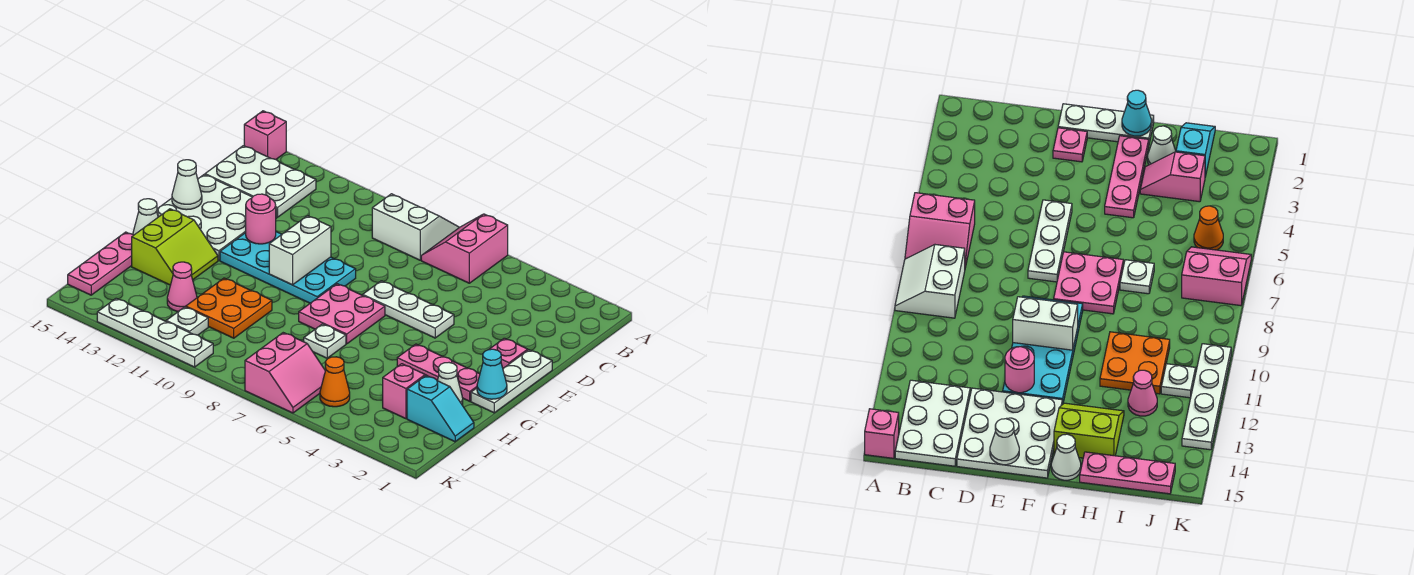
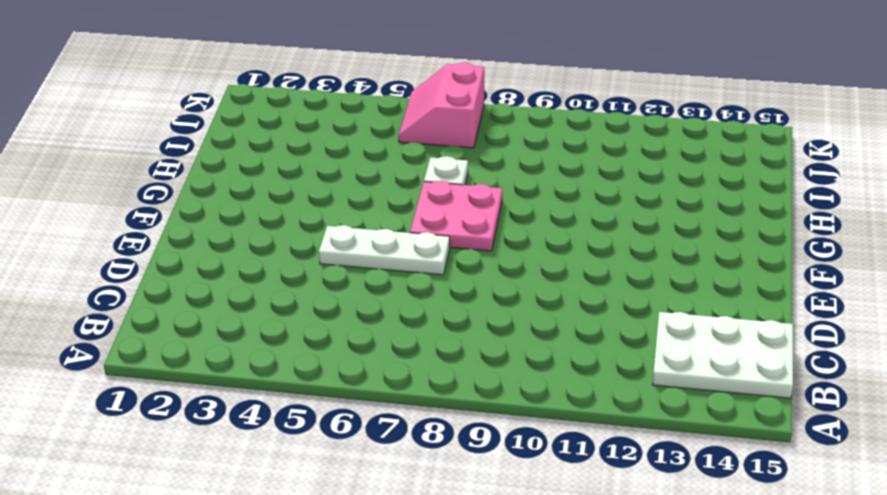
none -> pink 2x2 slope [421,214,508,283]
none -> white 2x2 slope [372,194,459,260]
none -> pink 1x1 brick [244,111,286,159]

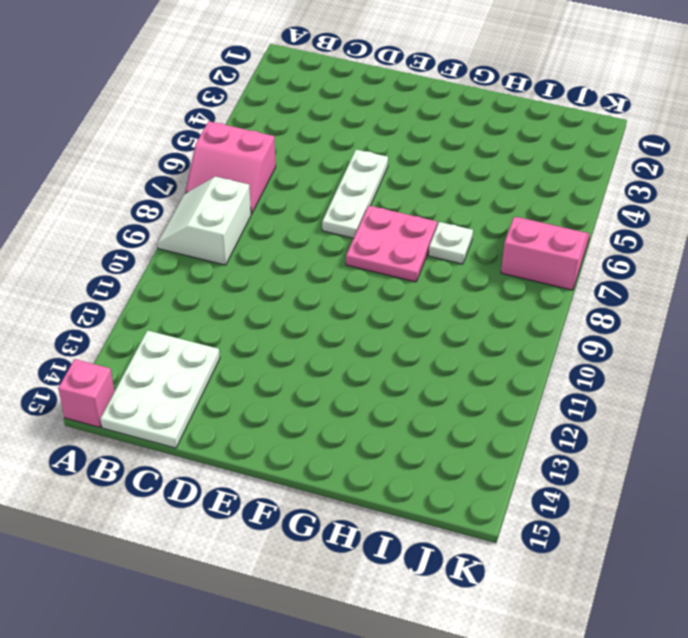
none -> white 3x3 plate [157,175,277,261]
none -> white 1x3 plate [471,350,552,413]
none -> pink 1x1 plate [489,338,528,368]

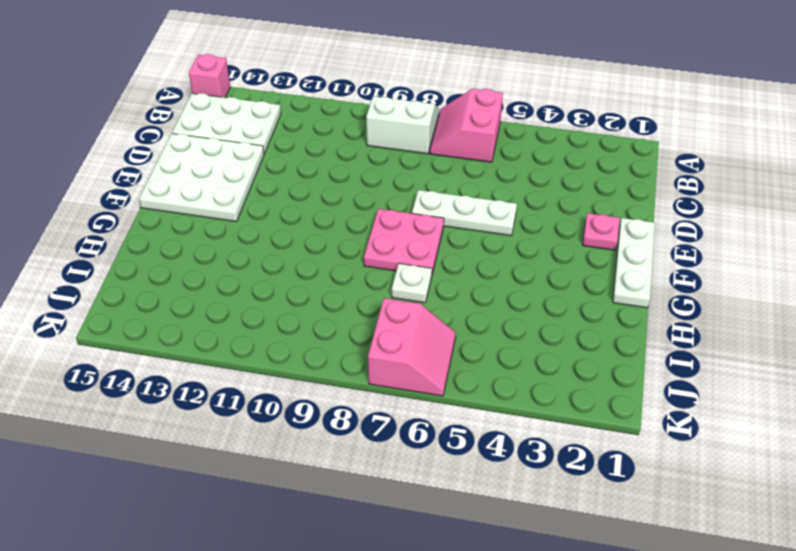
none -> cyan 2x4 plate [220,232,356,303]
none -> pink 1x3 plate [397,344,480,401]
none -> lime 2x2 slope [132,209,218,285]

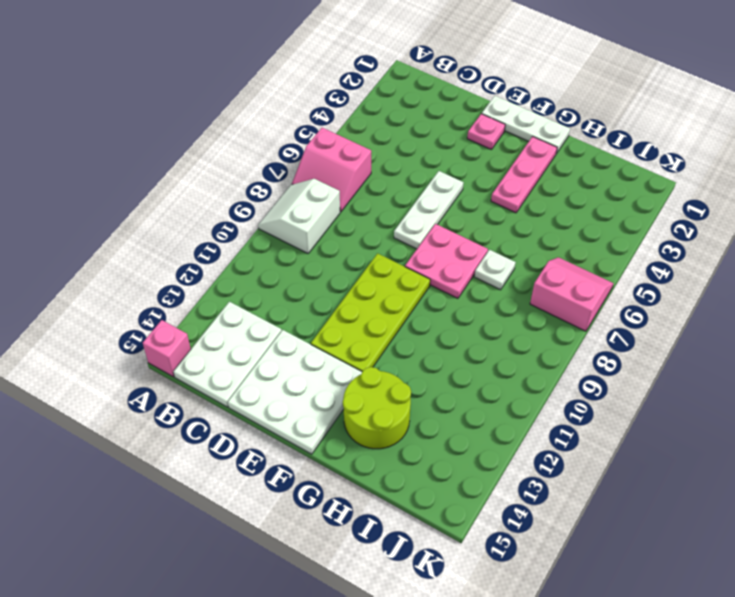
lime 2x4 plate [311,253,430,371] -> cyan 2x4 plate [220,232,356,303]
lime 2x2 round brick [343,367,411,449] -> lime 2x2 slope [132,209,218,285]
none -> white 1x1 cone [133,199,158,235]
none -> white 1x1 cone [437,363,463,405]
none -> pink 1x2 slope [383,364,427,419]

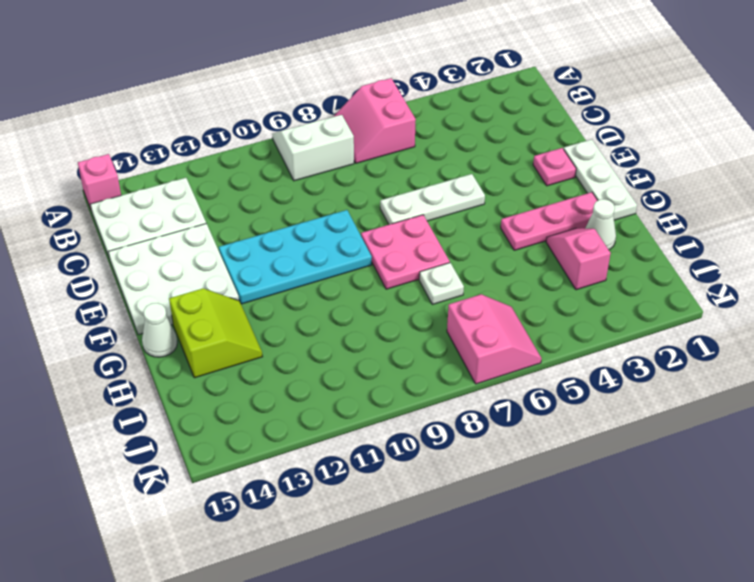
none -> orange 2x2 plate [186,278,272,338]
none -> pink 1x3 plate [68,232,133,295]
none -> cyan 1x2 slope [407,376,474,442]

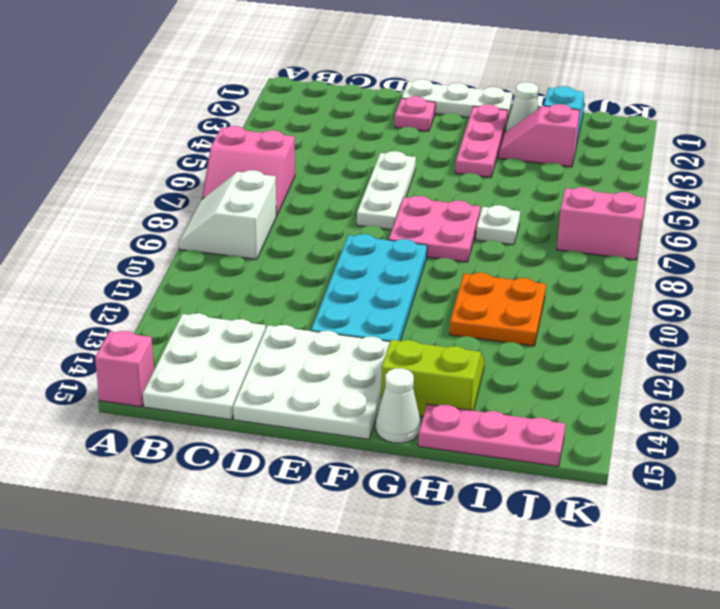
none -> pink 1x1 cone [167,262,197,311]
none -> orange 1x1 cone [320,357,350,407]
none -> white 1x1 plate [166,307,208,335]

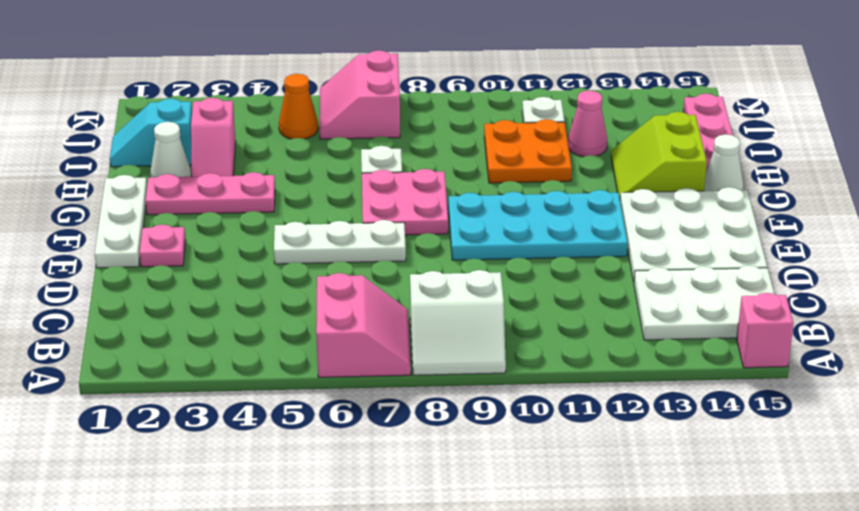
none -> white 1x4 plate [97,298,213,367]
none -> white 1x2 brick [269,216,331,285]
none -> pink 1x1 round brick [246,194,276,244]

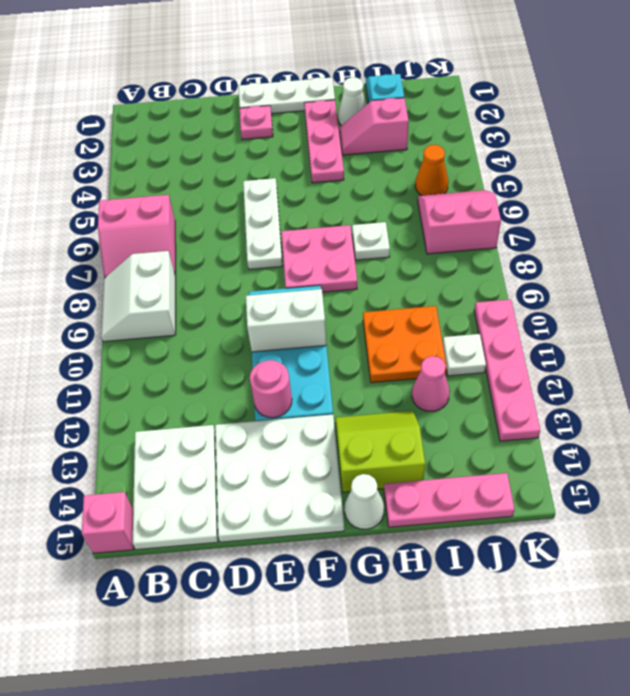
pink 1x4 plate [474,299,540,441] -> white 1x4 plate [97,298,213,367]
none -> white 1x1 cone [172,160,202,210]
none -> cyan 1x1 cone [477,349,507,399]

